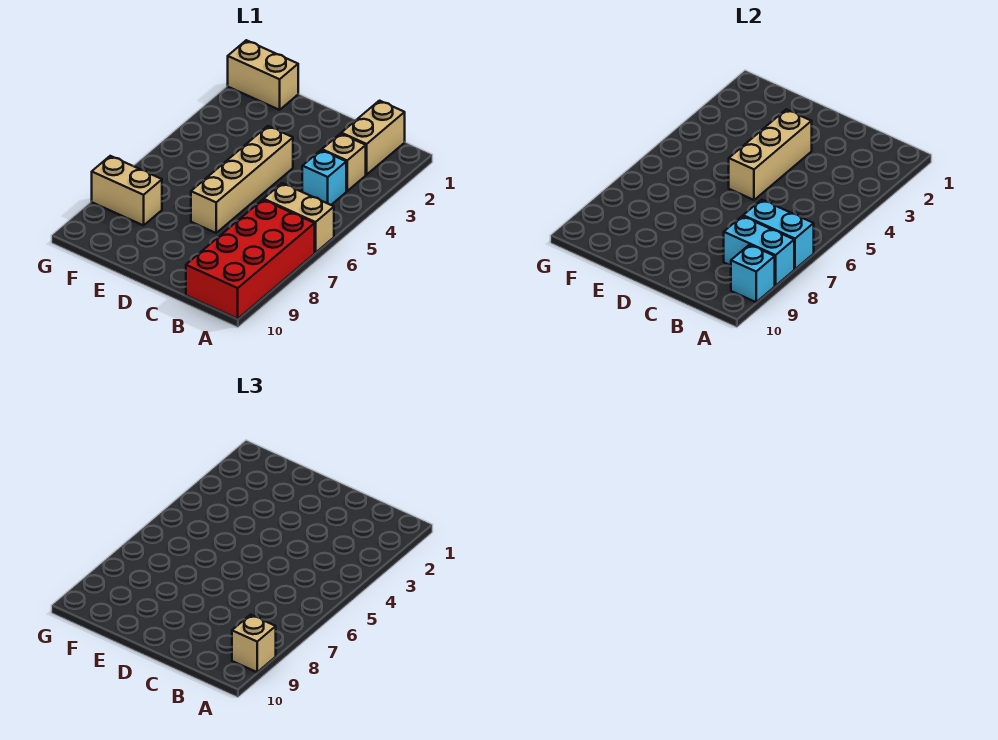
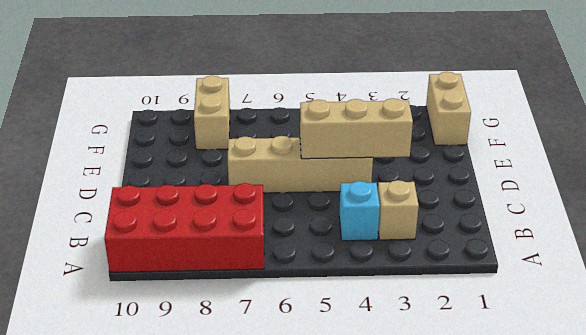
none -> tan 1x2 brick [264,183,334,253]
none -> tan 1x2 brick [341,101,405,175]
none -> cyan 1x2 brick [743,200,814,269]

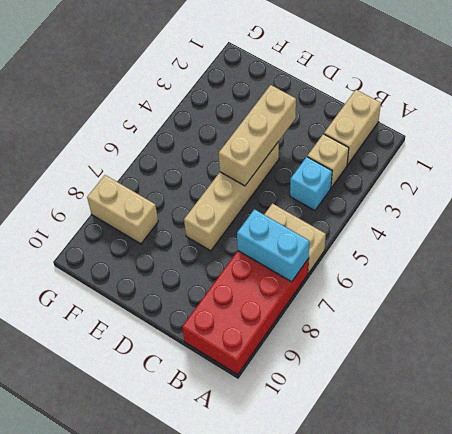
none -> tan 1x2 brick [228,40,298,110]
none -> cyan 1x2 brick [724,216,794,286]
none -> cyan 1x1 brick [731,245,775,302]

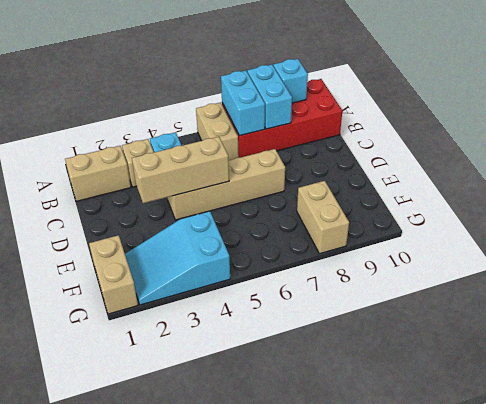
cyan 2x3 slope [125,211,230,305] -> none
none -> tan 1x1 brick [232,615,276,672]

